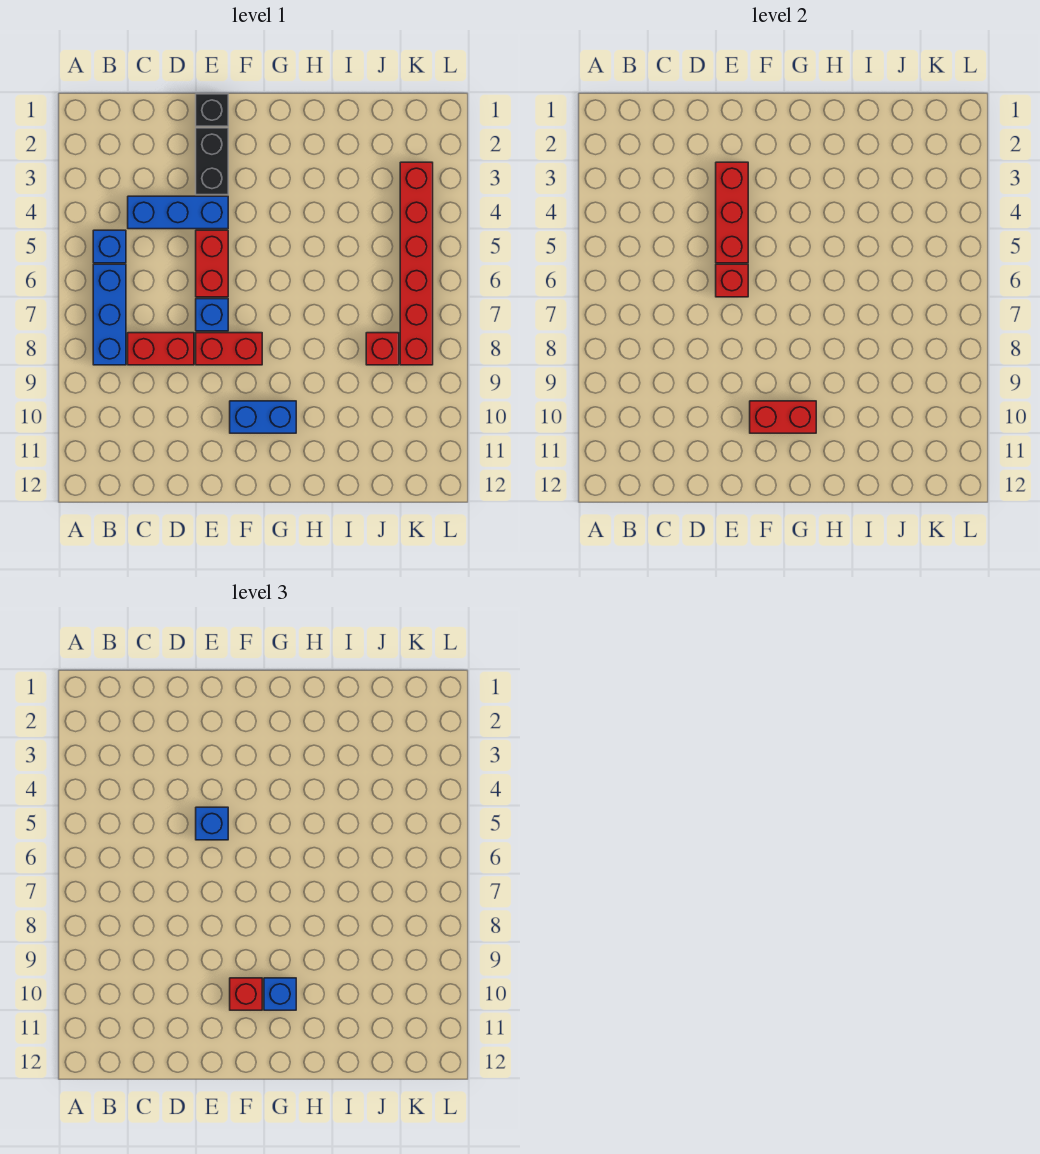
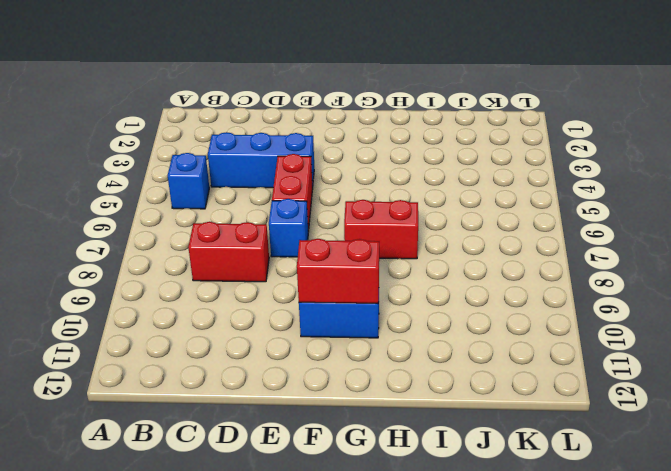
red 1x2 brick [344,200,418,259] -> red 1x2 brick moved to [196,333,262,365]
none -> blue 1x3 brick [93,264,126,365]
none -> black 1x1 brick [196,94,228,126]
none -> black 1x2 brick [196,128,228,195]

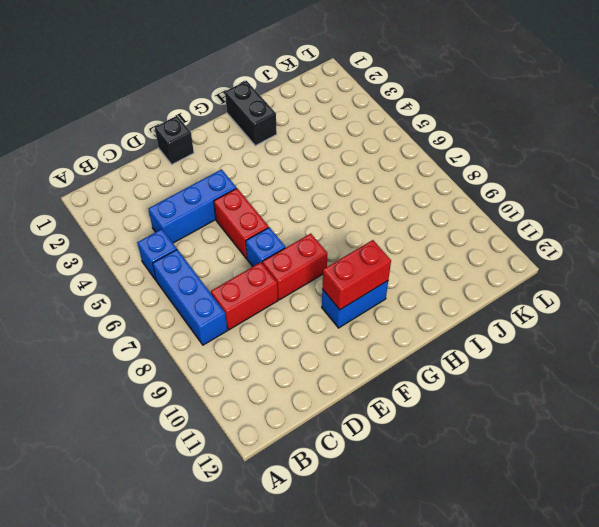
black 1x2 brick [225,81,277,146] -> black 1x2 brick moved to [196,128,228,195]
none -> red 1x1 brick [366,333,399,365]
none -> red 1x6 brick [400,162,433,365]
none -> red 1x3 brick [716,162,748,263]

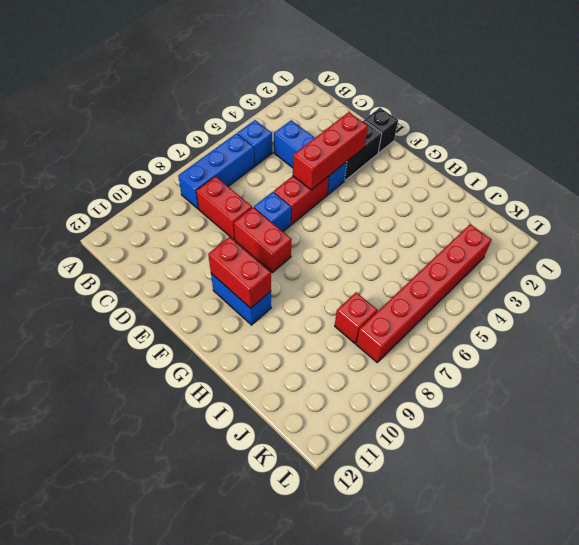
none -> red 1x1 brick [716,264,748,297]
none -> blue 1x1 brick [196,807,228,840]
none -> red 1x1 brick [230,978,262,1010]

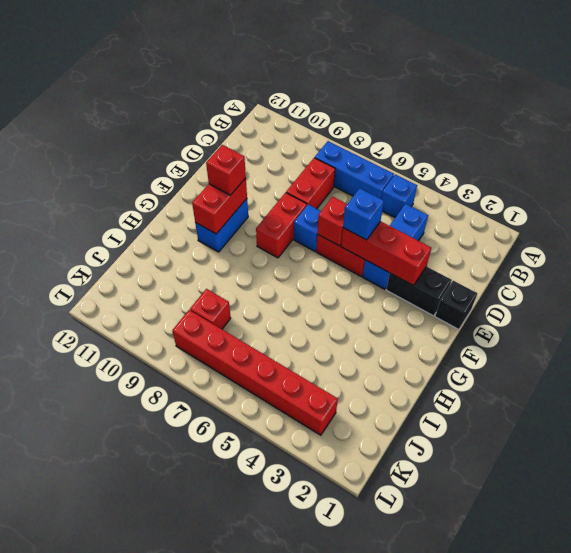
none -> blue 1x1 brick [264,978,296,1010]

